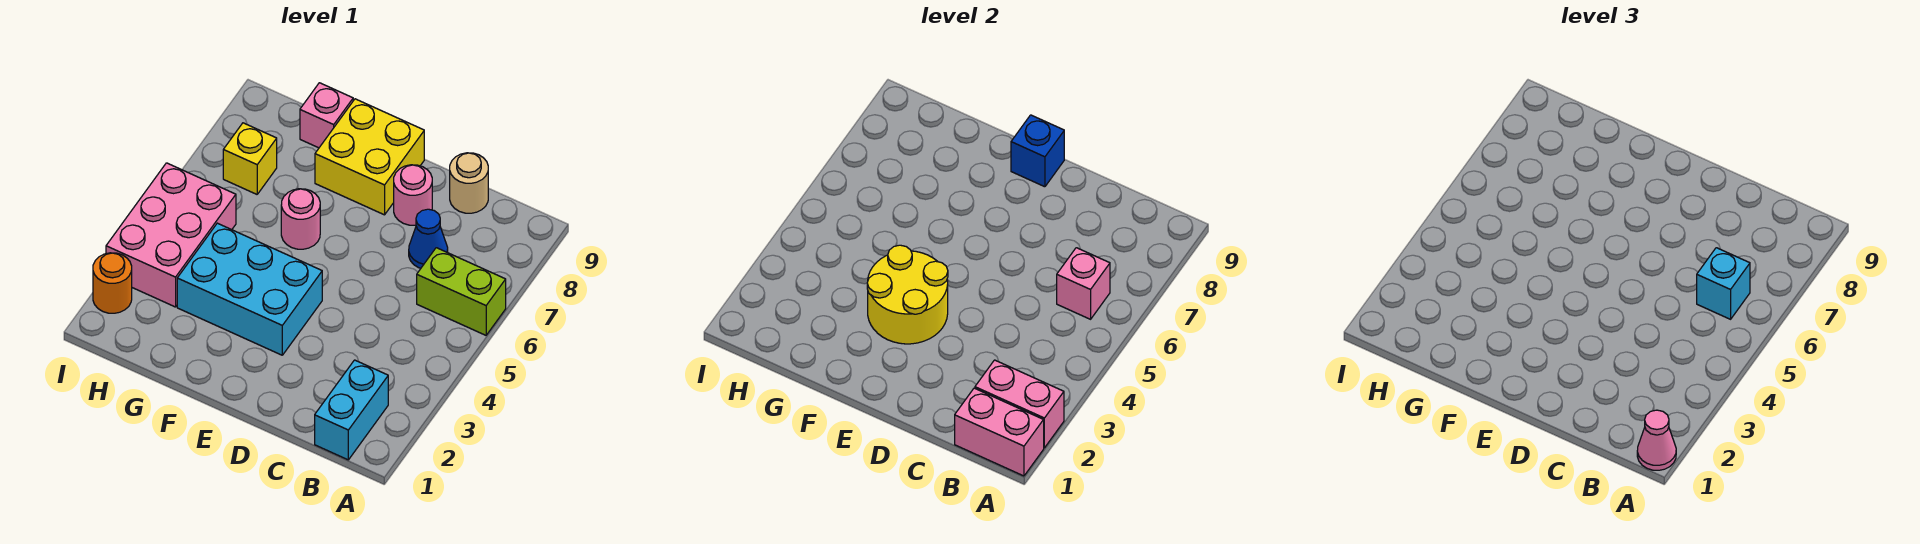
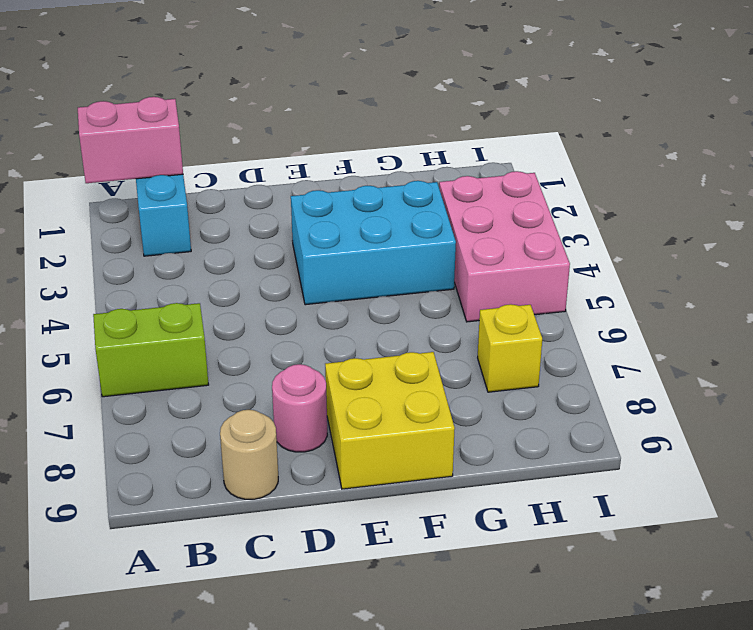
none -> blue 1x1 cone [409,209,448,268]
none -> pink 1x1 round brick [281,189,320,249]
none -> pink 1x1 brick [300,83,353,148]

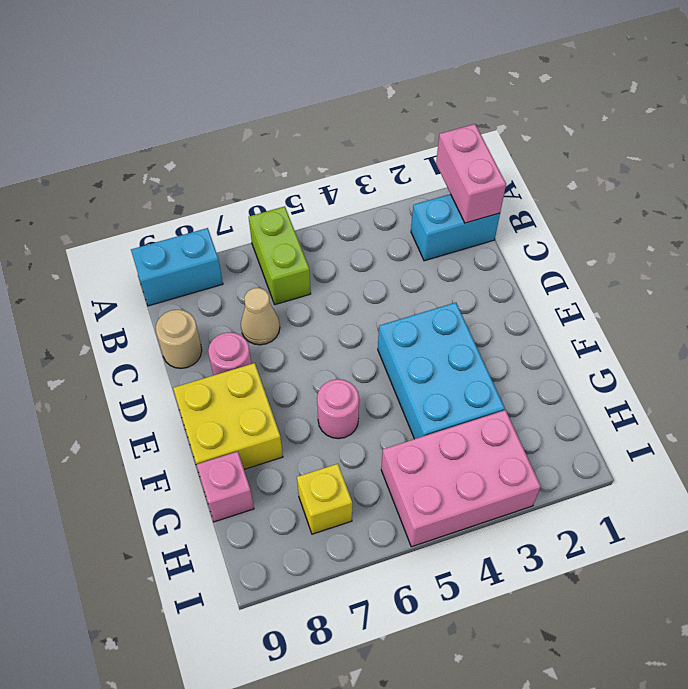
cyan 1x2 brick [131,228,223,306] -> none
tan 1x1 cone [241,288,280,345] -> blue 1x1 cone [409,209,448,268]
none -> orange 1x1 round brick [93,253,132,313]
none -> pink 1x2 brick [975,360,1064,448]
none -> pink 1x1 brick [1057,248,1110,319]

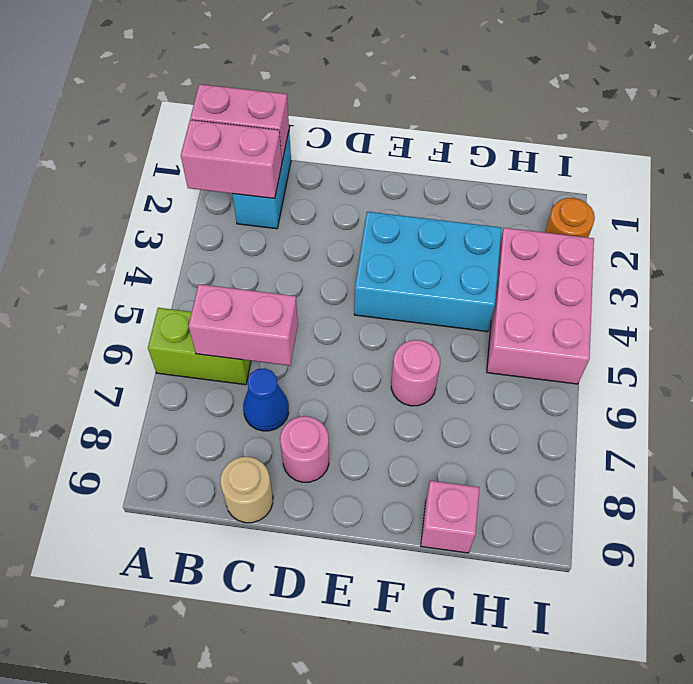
pink 1x2 brick [189,284,298,366] -> pink 1x1 brick [1057,248,1110,319]
none -> yellow 2x2 brick [315,99,424,215]
none -> yellow 1x1 brick [223,123,277,194]
none -> yellow 2x2 round brick [867,245,948,344]

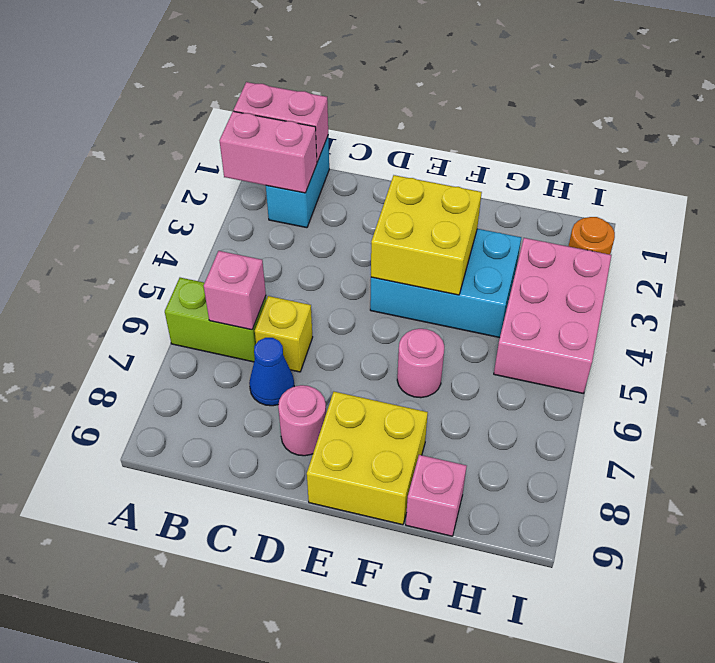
yellow 1x1 brick [255,296,313,372] -> yellow 1x1 brick moved to [223,123,277,194]
yellow 2x2 brick [371,175,482,295] -> yellow 2x2 round brick [867,245,948,344]
none -> tan 1x1 round brick [450,153,488,213]
none -> blue 1x1 brick [1011,115,1064,187]
none -> pink 1x1 cone [1637,410,1676,470]

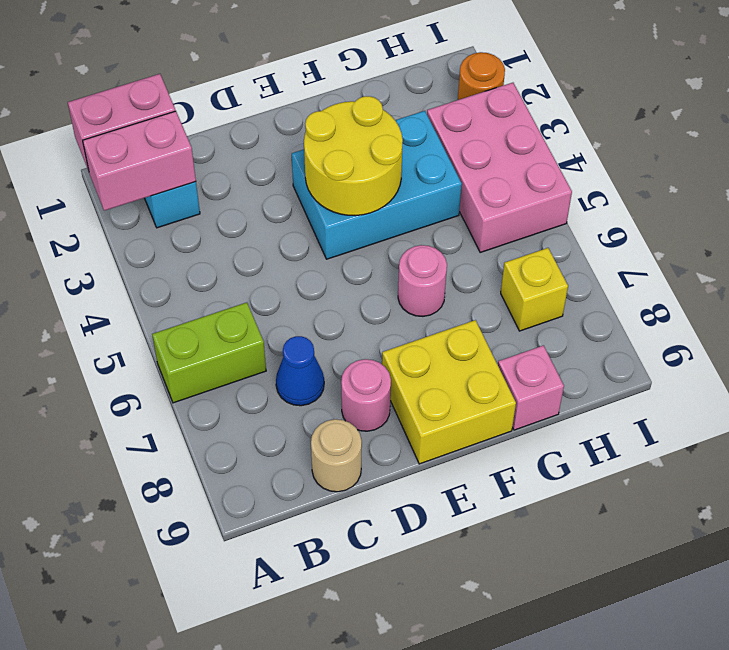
none -> pink 1x1 brick [1057,248,1110,319]
none -> blue 1x1 brick [1011,115,1064,187]
none -> pink 1x1 cone [1637,410,1676,470]

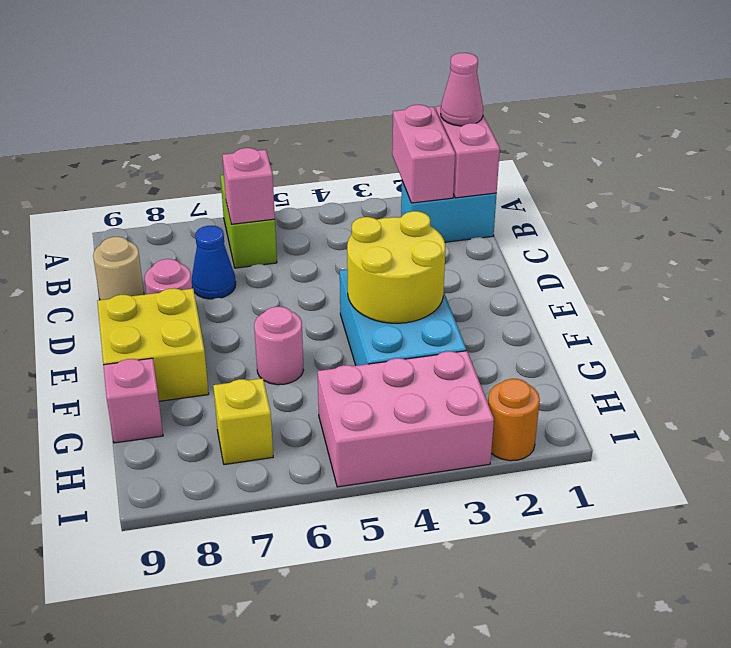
none -> blue 1x1 brick [1011,115,1064,187]
none -> cyan 1x1 brick [1697,248,1750,319]

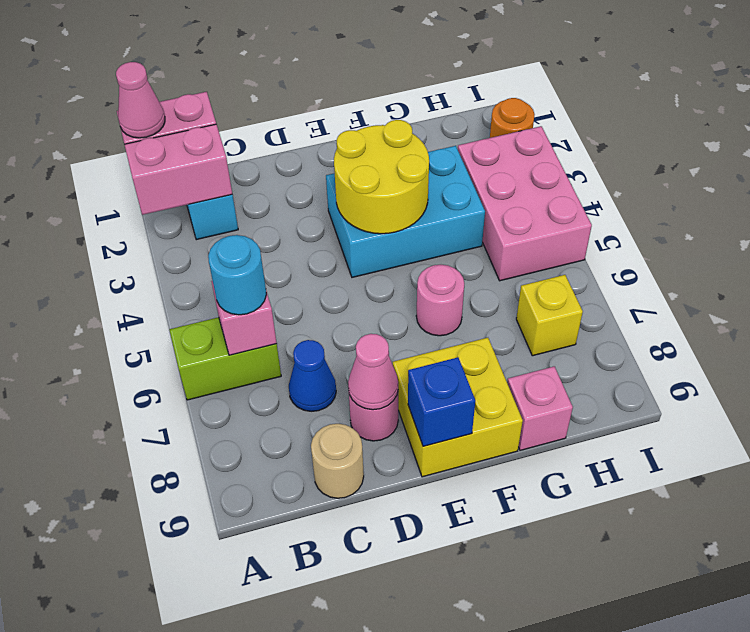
cyan 1x1 round brick [208,235,266,315] -> cyan 1x1 brick [1697,248,1750,319]
pink 1x1 cone [348,334,398,410] -> none

